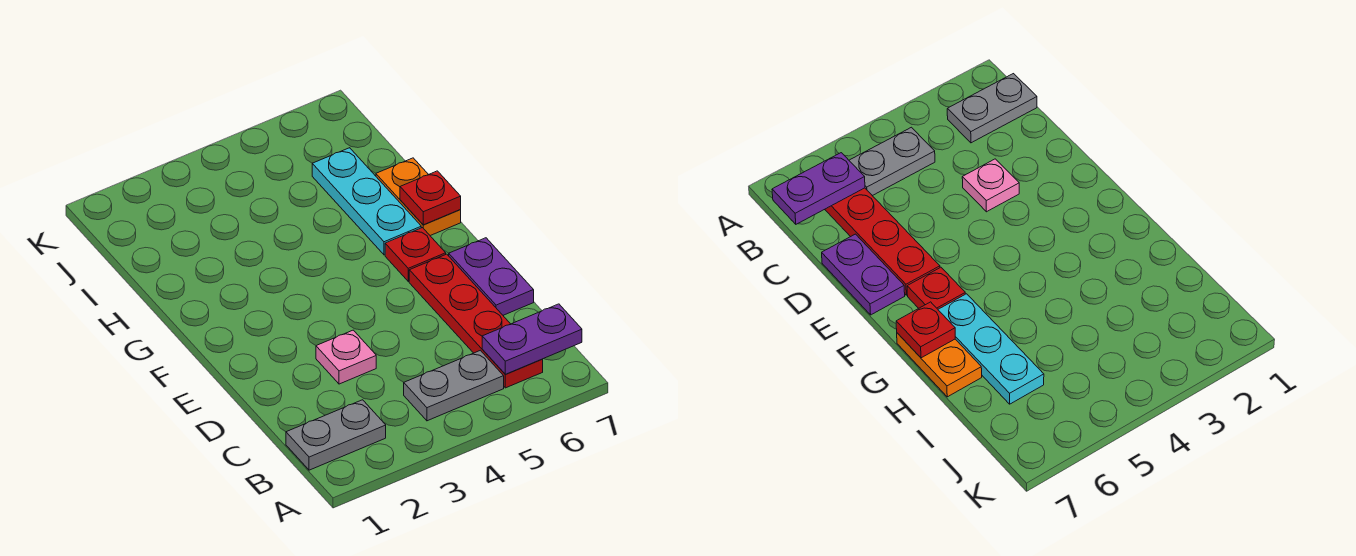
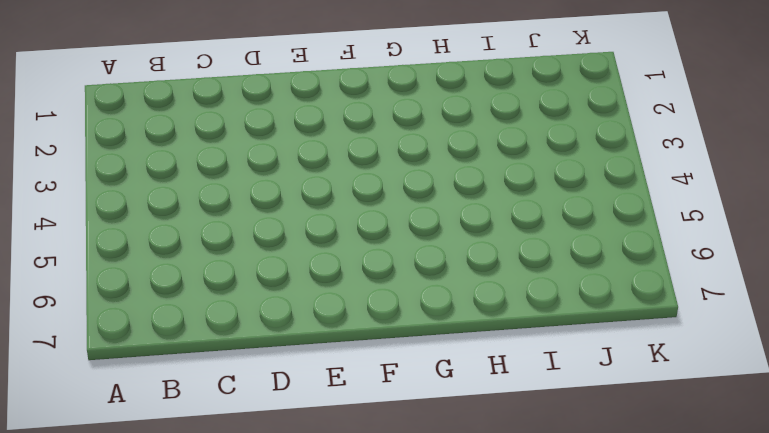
none -> grey 1x2 plate [286,400,386,470]
none -> grey 1x2 plate [404,350,504,421]

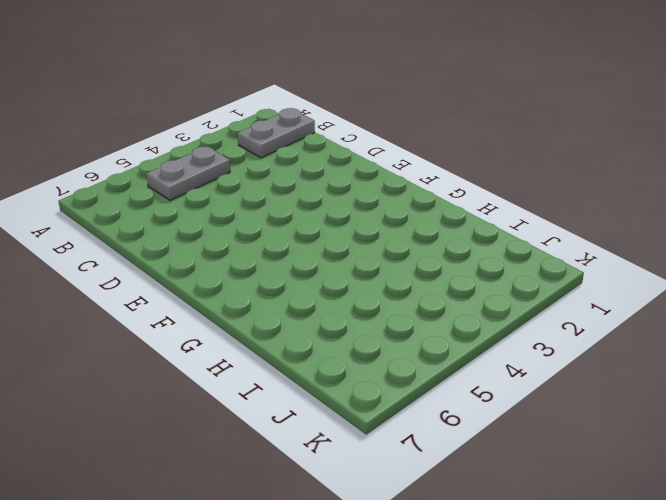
none -> red 1x4 plate [409,254,543,388]
none -> pink 1x1 plate [316,330,376,384]

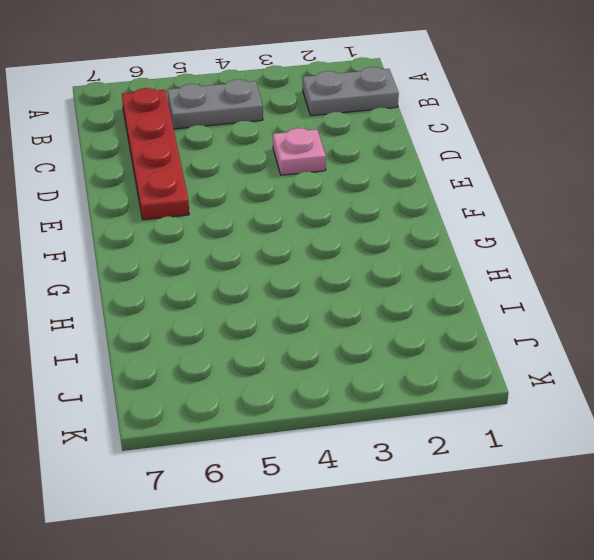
none -> purple 1x2 plate [449,238,534,315]
none -> red 1x1 plate [385,228,446,281]

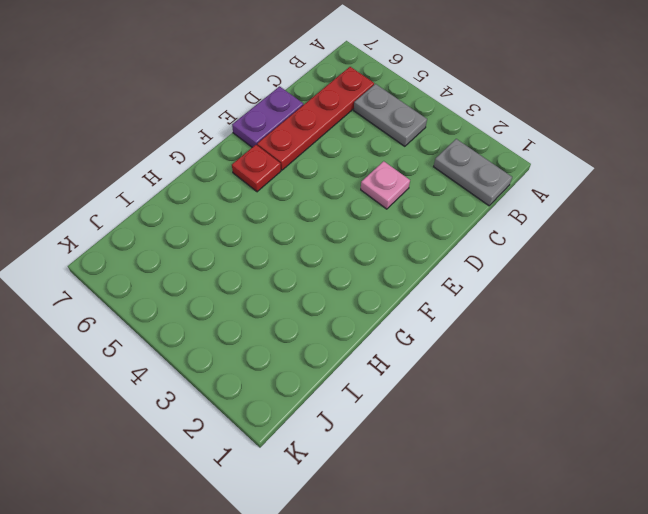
none -> cyan 1x3 plate [312,148,421,255]
none -> orange 1x2 plate [376,158,461,236]

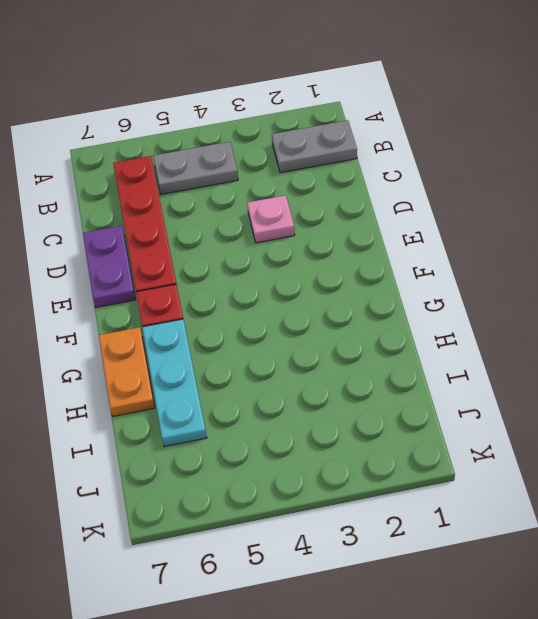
none -> purple 1x2 plate [482,304,582,374]
none -> red 1x1 plate [400,171,461,225]

